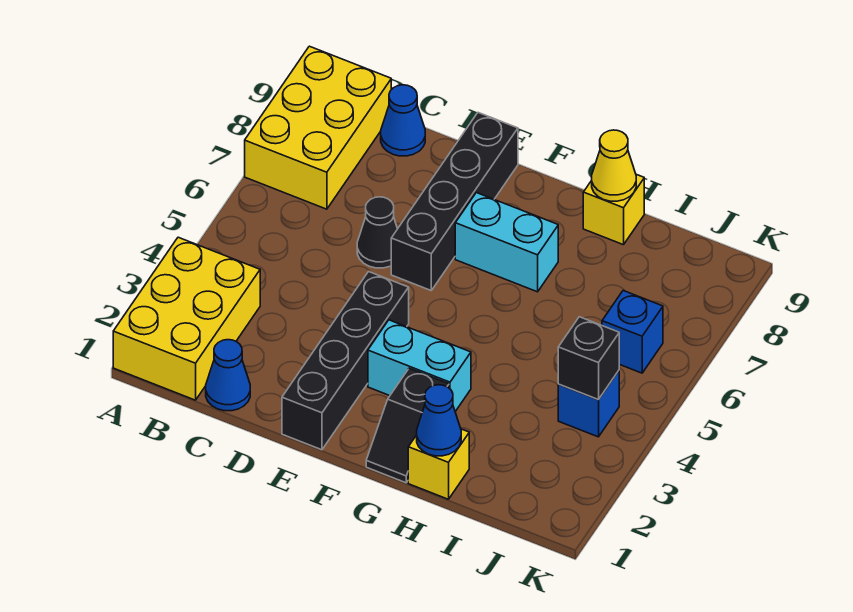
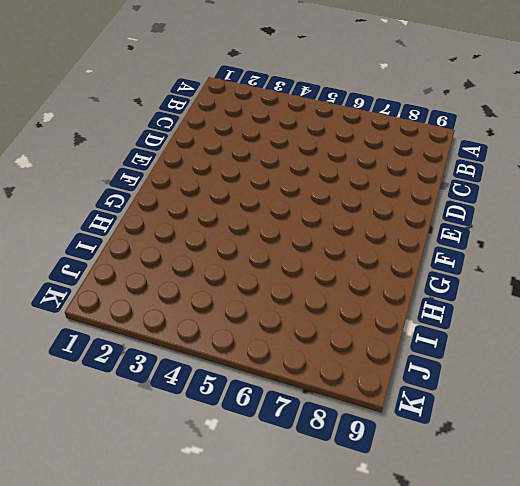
none -> yellow 2x3 brick [113,237,260,400]
none -> yellow 2x3 brick [245,46,391,209]
none -> blue 1x1 cone [206,340,250,411]

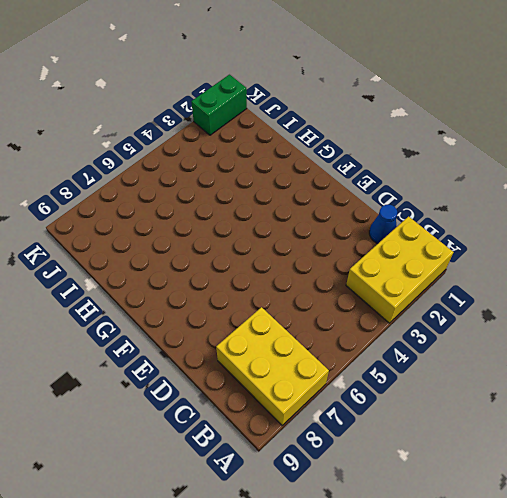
yellow 2x3 brick [216,307,329,425] -> yellow 2x3 brick turned to [245,46,391,209]
green 1x2 brick [191,75,247,135] -> none
none -> blue 1x1 cone [381,85,425,156]
none -> black 1x1 cone [357,197,397,268]
none -> black 1x4 brick [282,272,409,450]

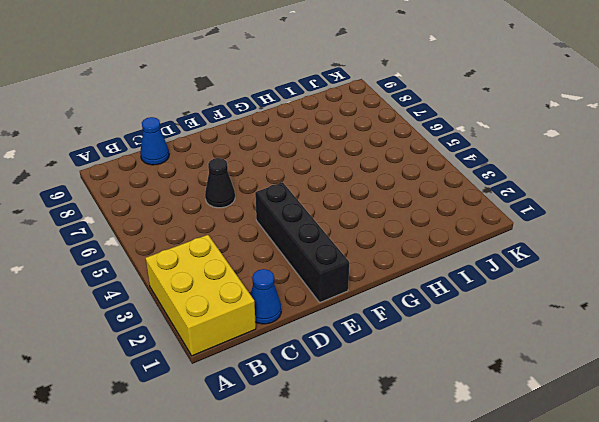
none -> yellow 2x3 brick [245,46,391,209]
none -> black 1x4 brick [391,113,518,290]
none -> cyan 1x2 brick [368,320,471,412]

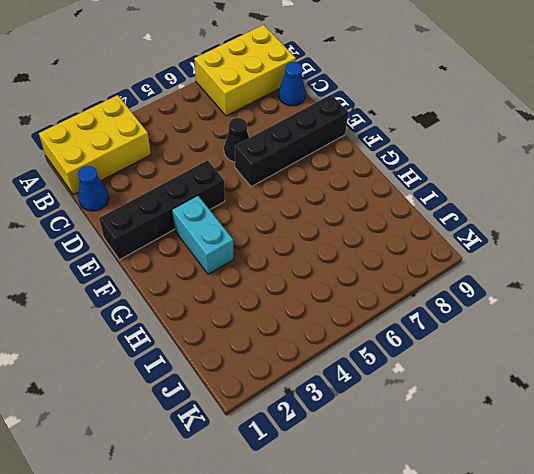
none -> cyan 1x2 brick [455,193,558,292]
none -> black 1x2 slope [366,368,449,483]
none -> yellow 1x1 brick [408,429,469,499]

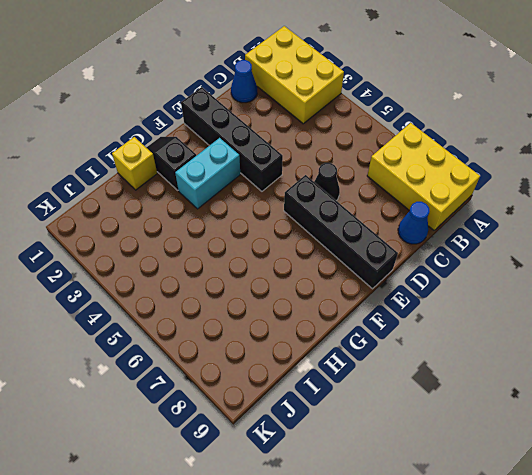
none -> cyan 1x2 brick [455,193,558,292]
none -> yellow 1x1 brick [583,174,644,245]
none -> blue 1x1 brick [558,371,619,437]

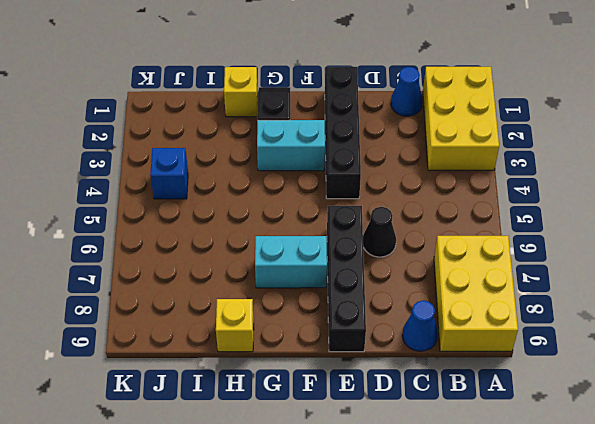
none -> blue 1x1 brick [602,291,663,373]
none -> blue 1x1 cone [417,385,461,456]
none -> yellow 1x1 cone [592,130,636,201]

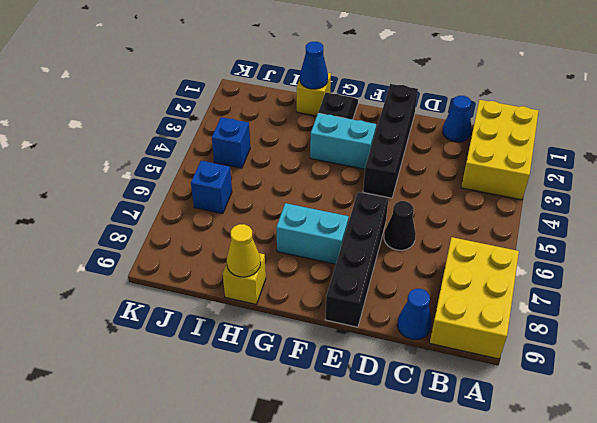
none -> black 1x1 brick [558,317,619,400]

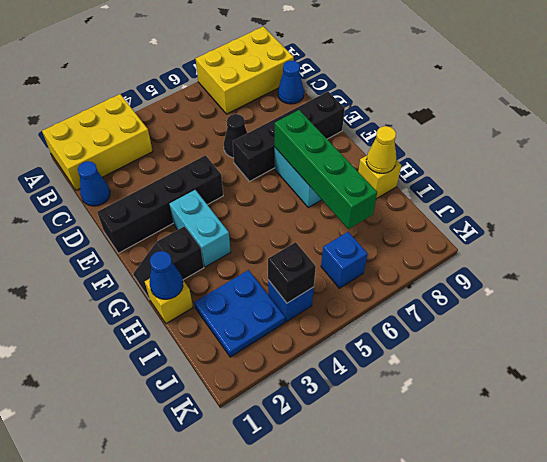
green 1x4 brick [275,110,377,229] -> none
blue 2x2 plate [194,270,285,357] -> none

